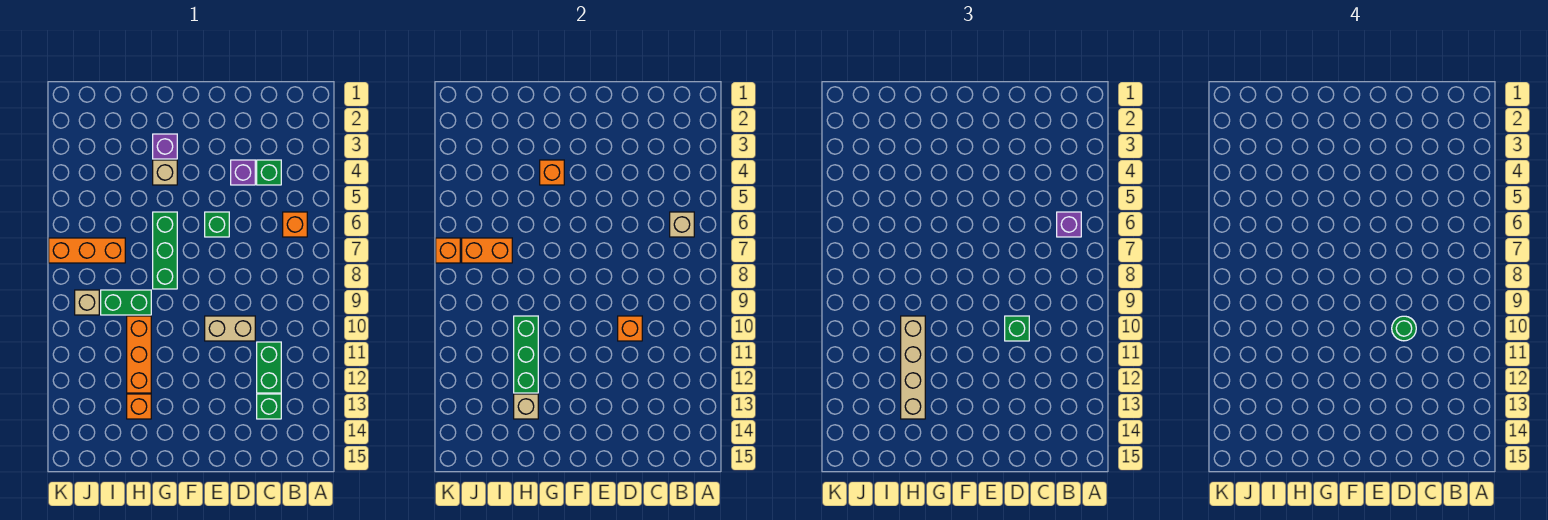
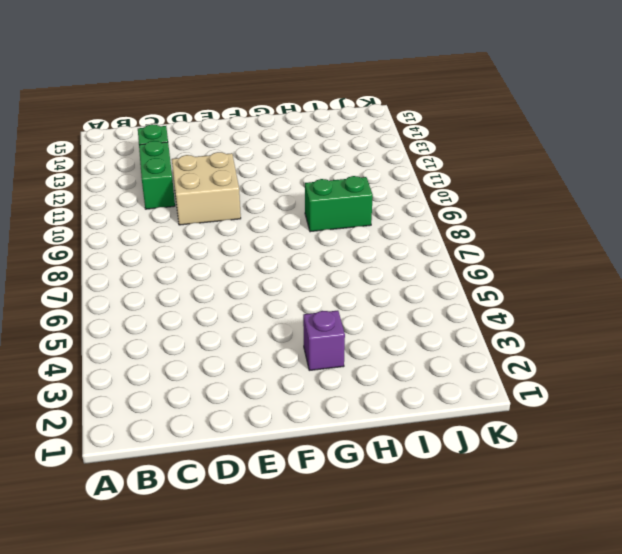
tan 2x2 brick [172,152,241,225] -> tan 1x2 brick [205,316,255,341]
none -> orange 1x1 brick [283,212,307,237]
none -> green 1x1 brick [257,160,281,185]
none -> purple 1x1 brick [231,160,255,185]

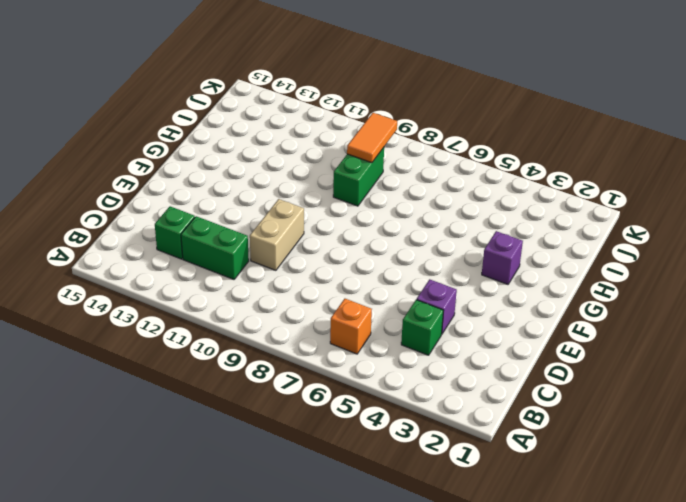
orange 1x2 tile [347,113,397,163] -> none
none -> green 1x1 brick [205,212,229,237]
none -> tan 1x1 brick [153,160,177,185]
none -> green 1x3 brick [153,212,177,289]

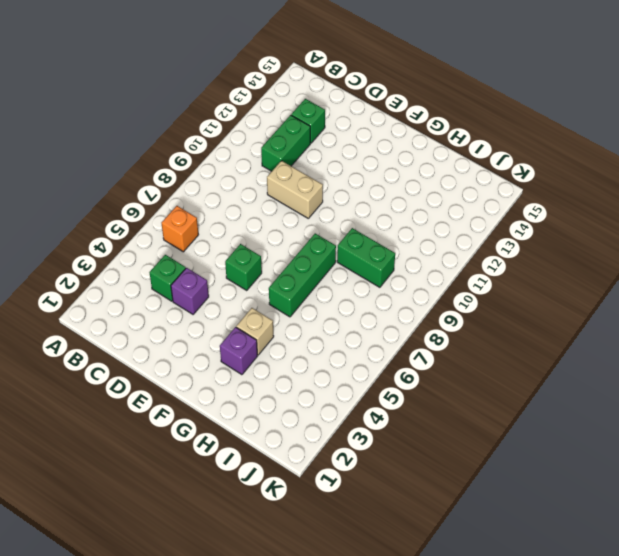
none -> orange 1x3 brick [127,316,151,393]
none -> orange 1x1 brick [127,394,151,419]
none -> orange 1x3 brick [49,238,125,263]

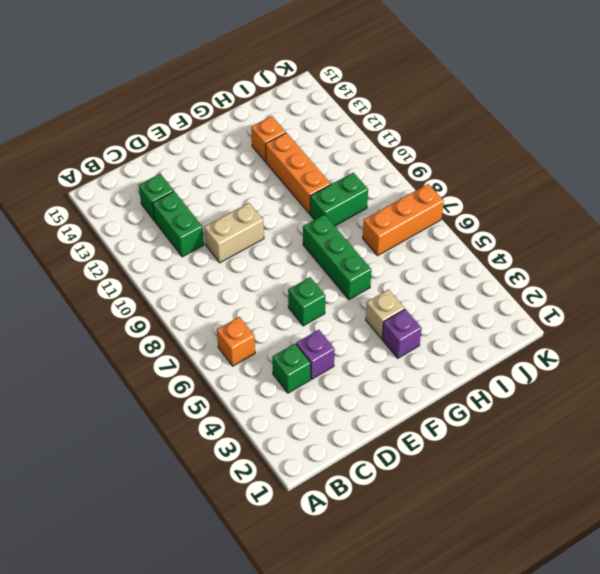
none -> tan 1x1 brick [75,290,99,315]
none -> tan 1x1 brick [670,212,694,237]
none -> orange 1x1 brick [618,316,642,341]

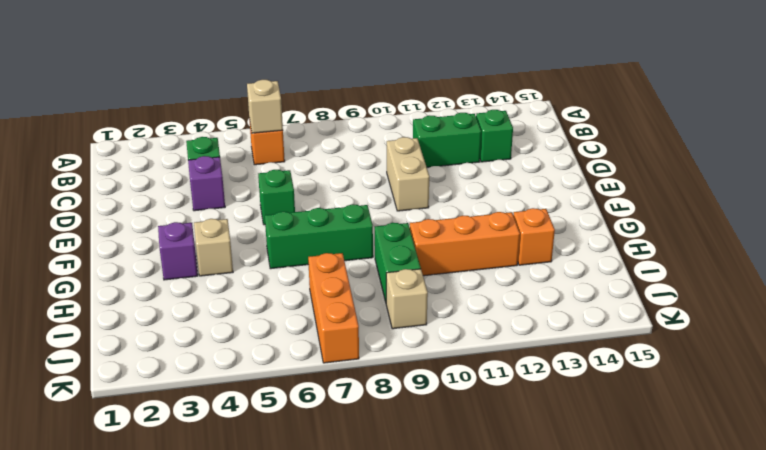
none -> orange 1x1 brick [618,316,642,341]
none -> orange 1x1 brick [540,160,564,185]
none -> green 1x3 brick [514,316,538,393]

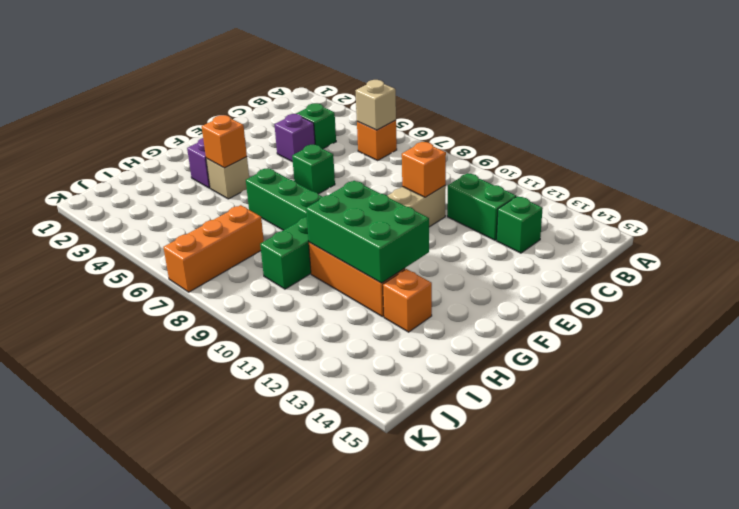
green 2x3 brick [306,181,429,283] -> green 1x3 brick [514,316,538,393]
none -> tan 1x1 brick [75,290,99,315]
none -> tan 1x1 brick [514,394,538,419]
none -> orange 1x2 brick [462,238,512,263]

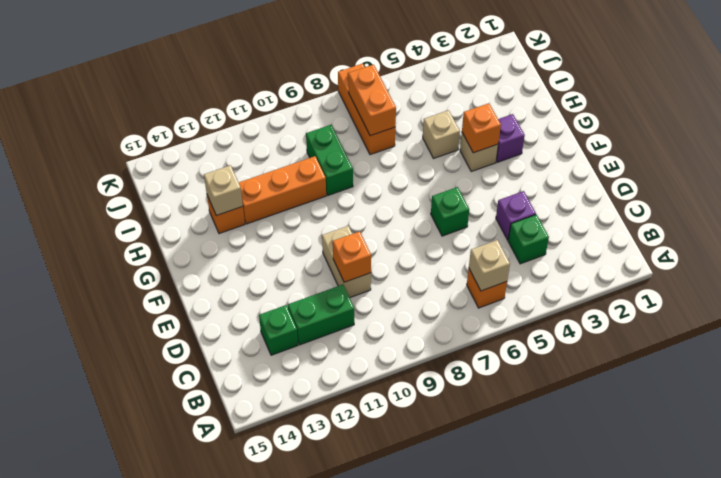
tan 1x1 brick [423,110,460,159] -> tan 1x1 brick moved to [75,290,99,315]
none -> green 1x3 brick [153,212,177,289]
none -> green 1x3 brick [514,316,538,393]
none -> orange 1x1 brick [436,238,460,263]

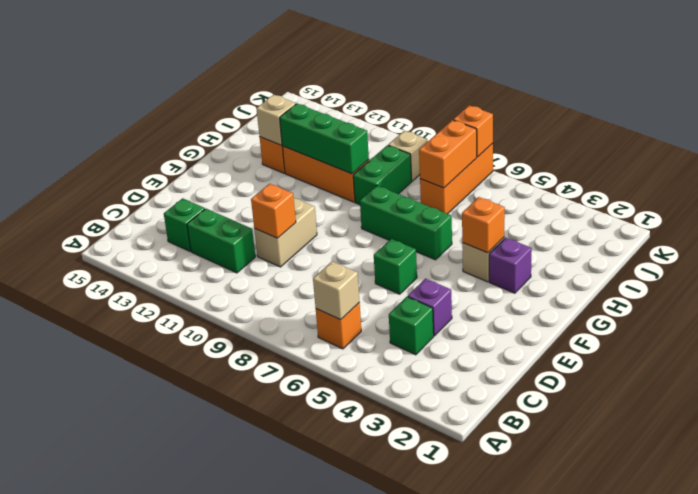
none -> purple 1x1 brick [1057,212,1081,237]
none -> green 1x1 brick [1005,316,1029,341]
none -> tan 1x4 brick [901,316,925,419]

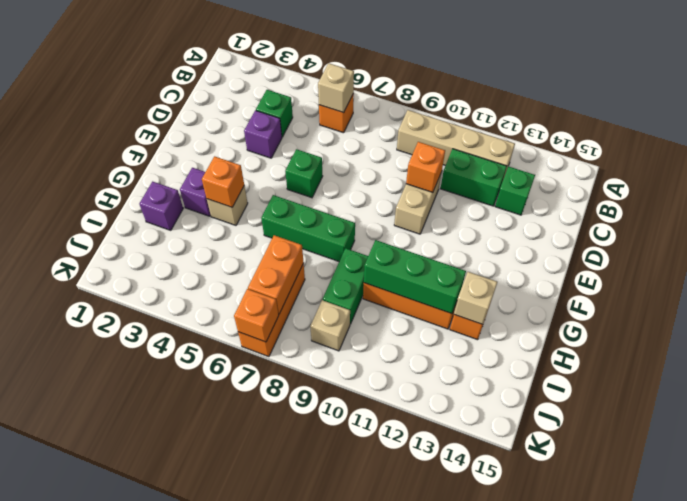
tan 1x4 brick [397,110,515,179] -> tan 1x4 brick moved to [901,316,925,419]
purple 1x1 brick [139,182,183,230] -> purple 1x1 brick moved to [1057,212,1081,237]
none -> green 1x1 brick [1005,316,1029,341]
none -> green 1x1 round brick [1392,316,1416,341]

